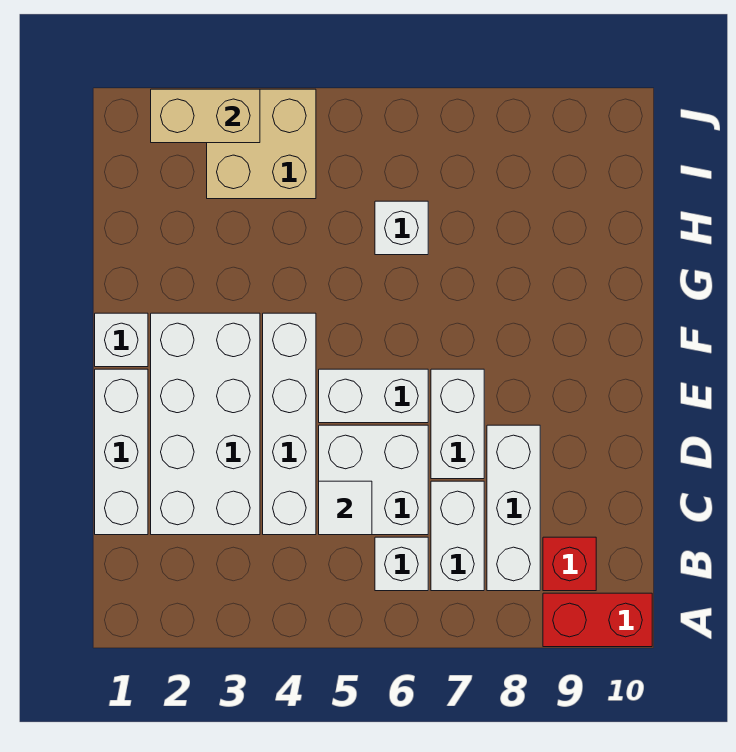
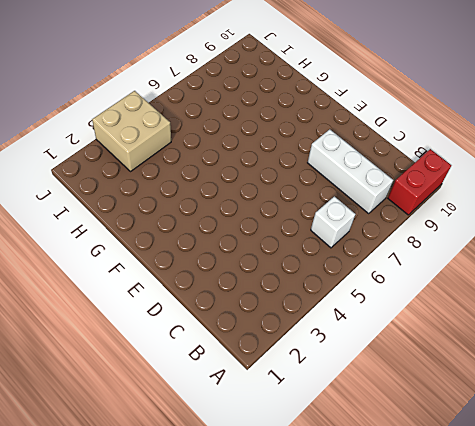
none -> white 1x2 brick [431,481,484,591]
none -> red 1x1 brick [543,537,596,591]
none -> white 1x3 brick [95,369,148,535]

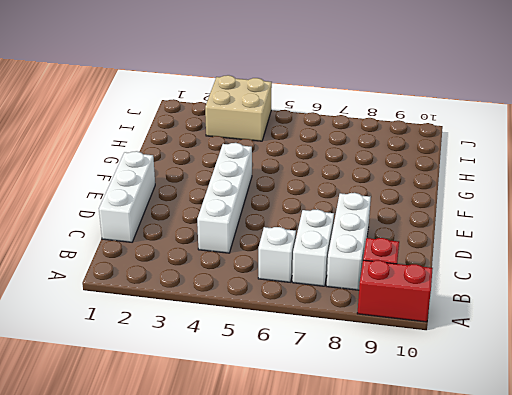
none -> white 2x4 brick [151,313,260,535]
none -> white 2x2 brick [319,425,428,535]
none -> white 1x2 brick [431,369,484,479]

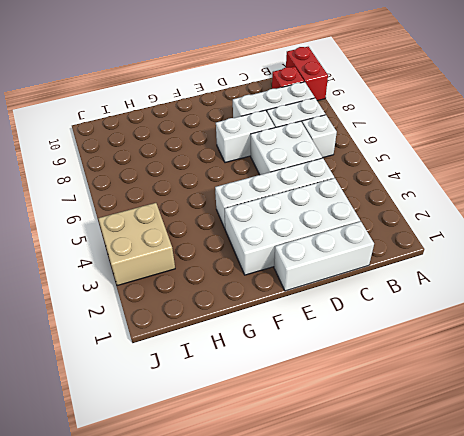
none -> white 1x2 brick [319,369,428,423]
none -> white 1x1 brick [95,313,148,367]
none -> white 1x1 brick [375,201,428,255]

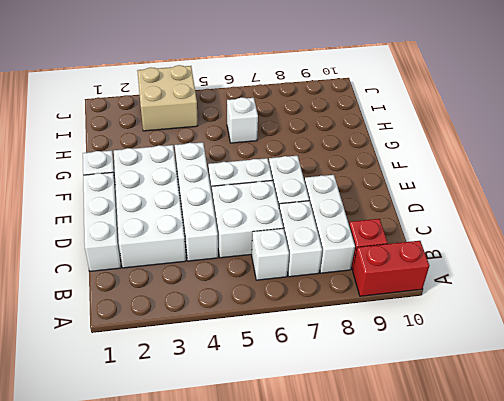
none -> white 1x1 tile [319,481,372,535]
none -> tan 1x2 brick [151,89,260,143]

